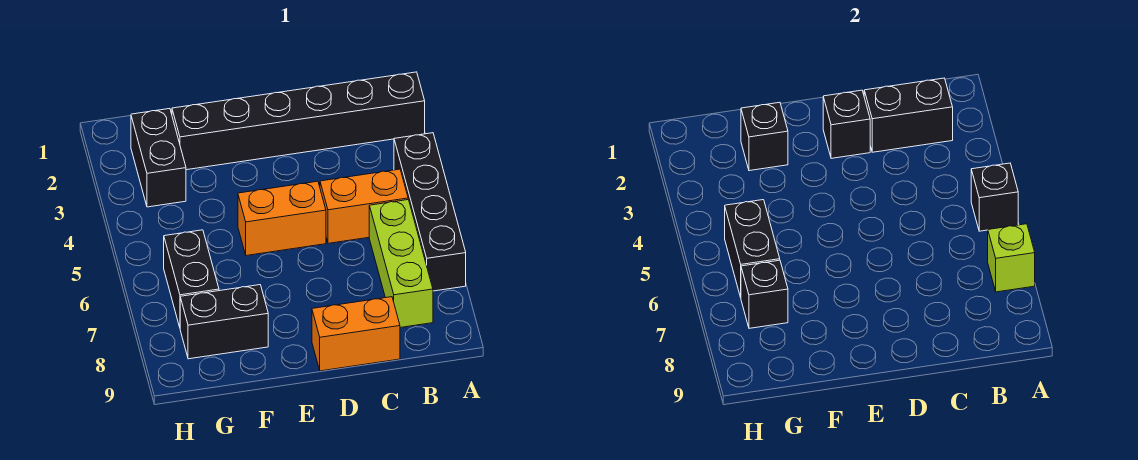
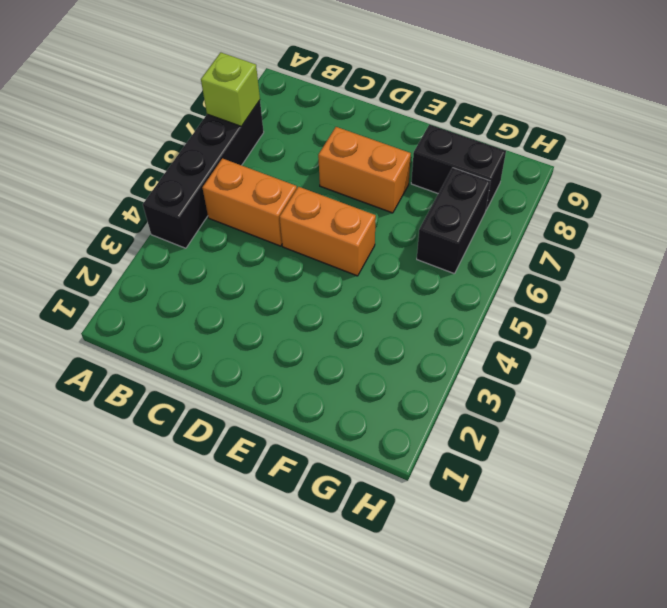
orange 1x2 brick [318,127,411,213] -> orange 1x2 brick moved to [312,297,400,371]
none -> black 1x6 brick [172,72,425,170]
none -> lime 1x3 brick [369,200,433,328]
none -> black 1x2 brick [131,109,186,207]

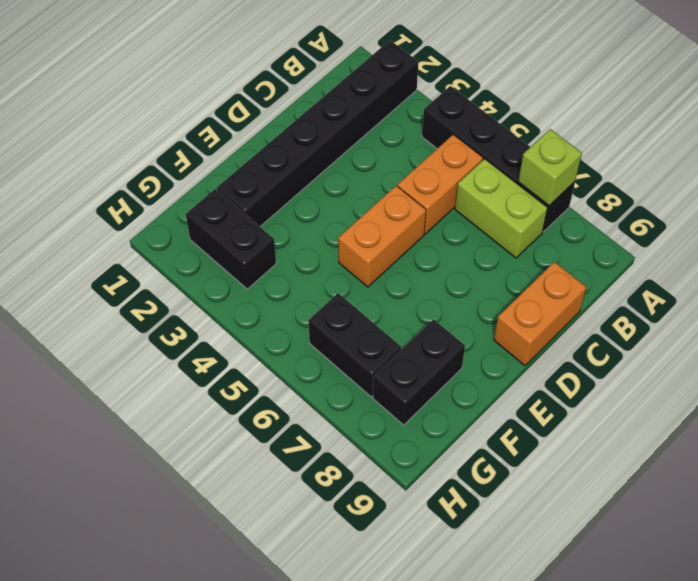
lime 1x2 brick [455,159,548,258] -> lime 1x3 brick [369,200,433,328]
none -> black 1x1 brick [971,163,1018,231]
none -> black 1x2 brick [864,78,953,152]
none -> black 1x1 brick [823,90,870,158]

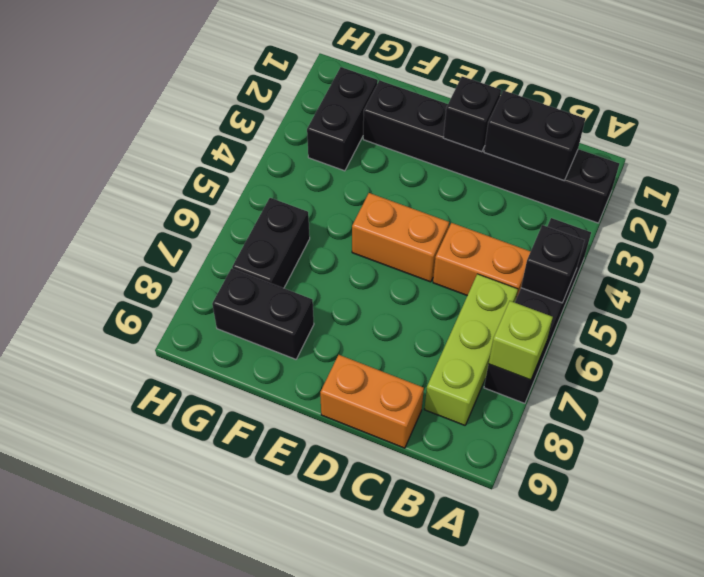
none -> black 1x1 brick [741,102,788,171]
none -> black 1x2 brick [725,200,780,297]
none -> black 1x1 brick [741,260,788,328]

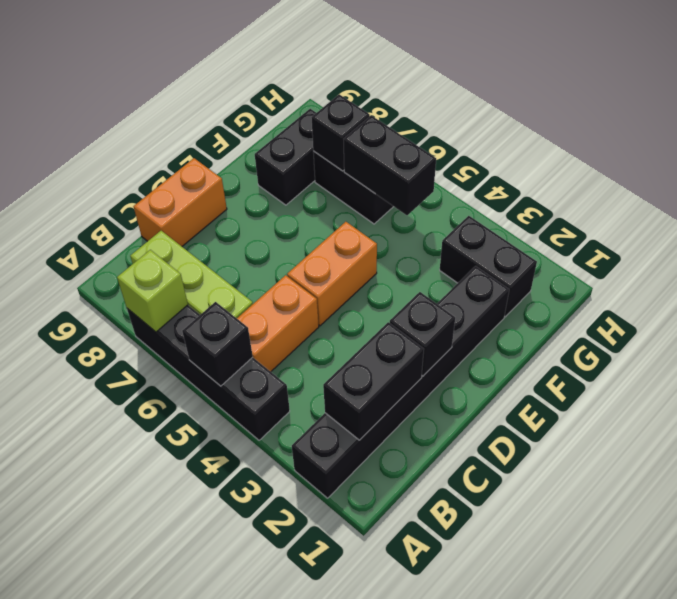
none -> black 1x1 brick [741,102,788,171]

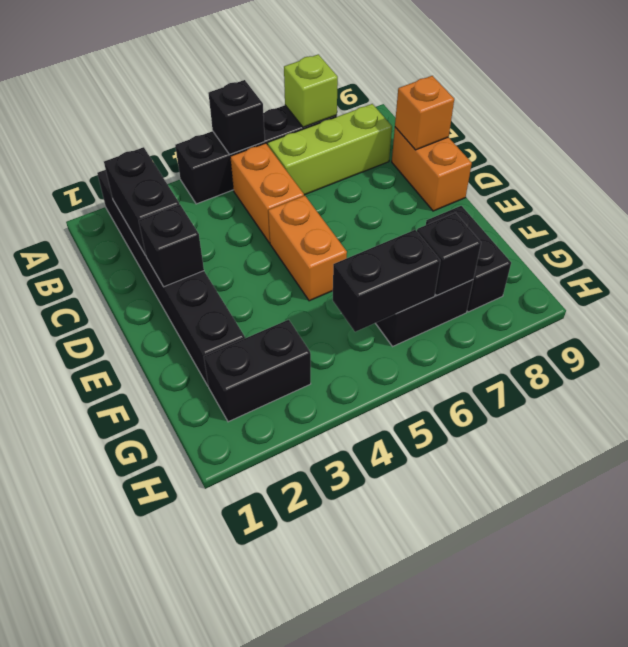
orange 1x1 brick [395,76,454,150] -> none
none -> black 1x1 brick [741,102,788,171]

